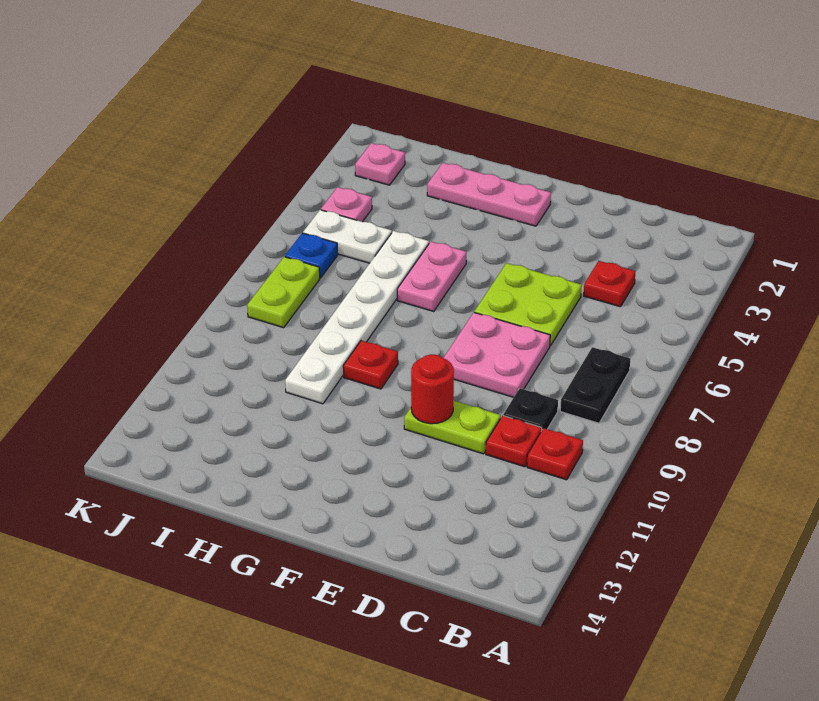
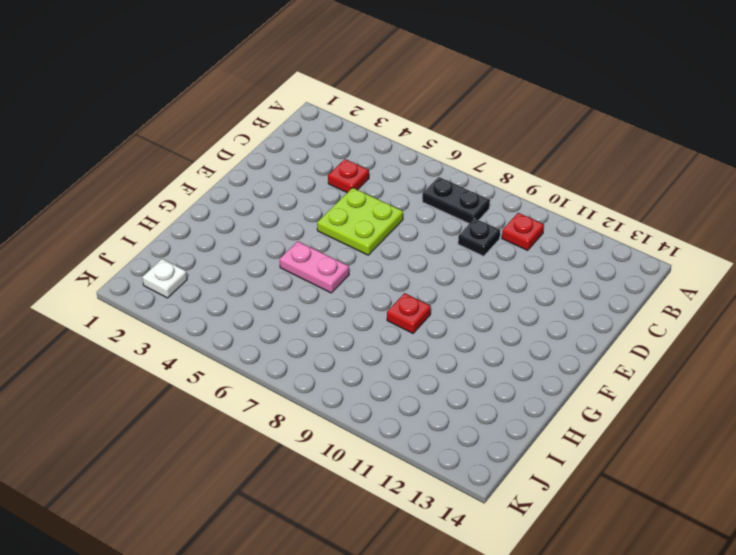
white 1x1 plate [143,259,187,298] -> pink 1x1 plate [355,143,405,185]
none -> red 1x1 plate [486,416,542,467]
none -> pink 2x2 plate [444,313,550,397]
none -> lime 1x2 plate [404,400,501,454]

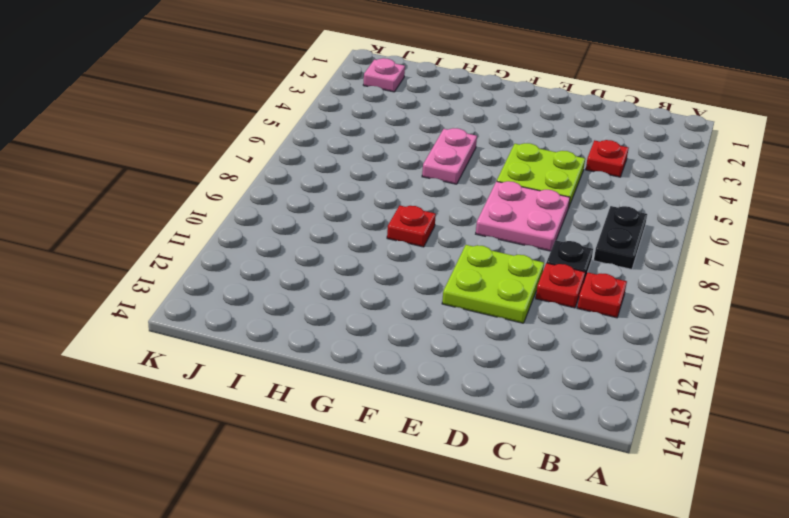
lime 2x2 plate [442,245,544,323] -> lime 1x2 plate [404,400,501,454]
none -> pink 1x3 plate [427,163,551,226]
none -> white 1x6 plate [285,231,429,404]
none -> white 1x2 plate [303,210,392,263]

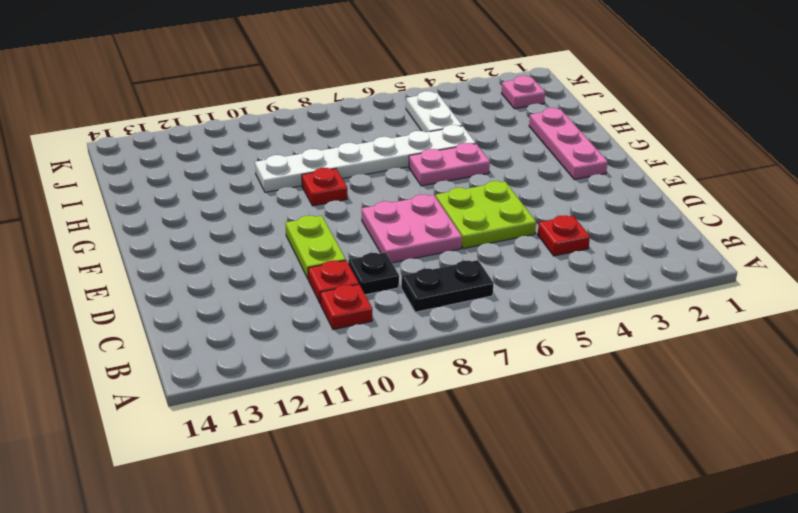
none -> pink 1x1 plate [321,187,372,222]
none -> blue 1x1 plate [285,233,338,278]
none -> lime 1x2 plate [247,257,320,328]

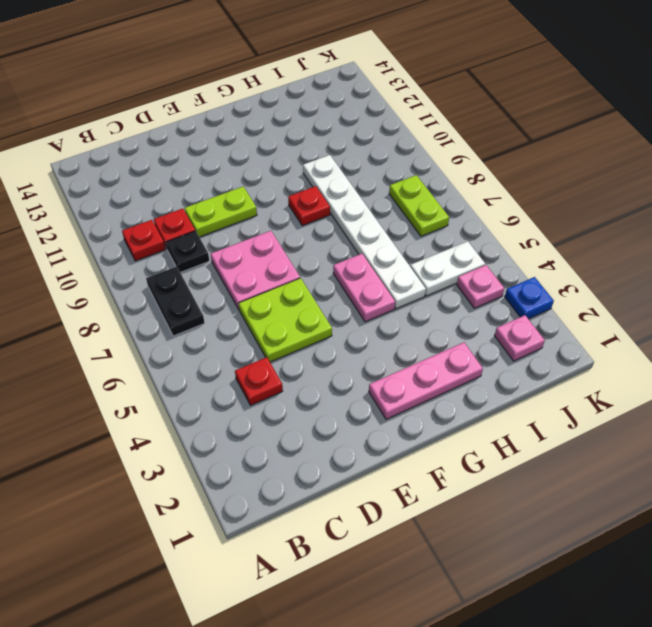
blue 1x1 plate [505,277,554,319] -> blue 1x1 plate moved to [285,233,338,278]
none -> red 1x1 round brick [411,354,454,424]

